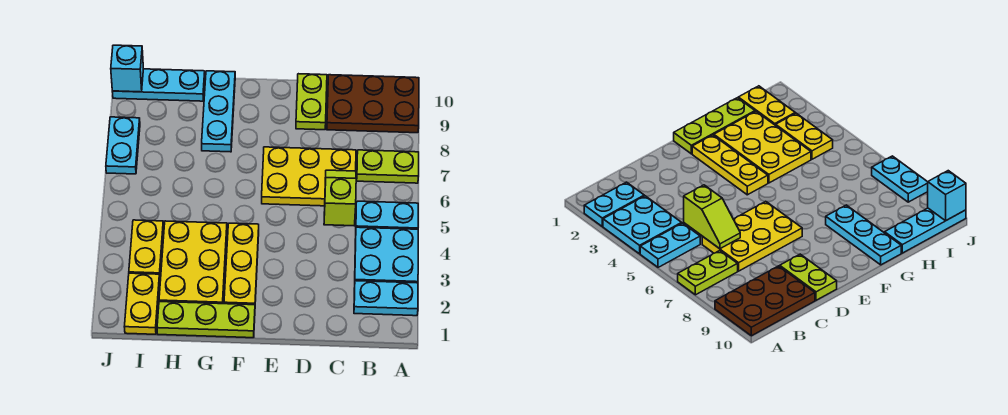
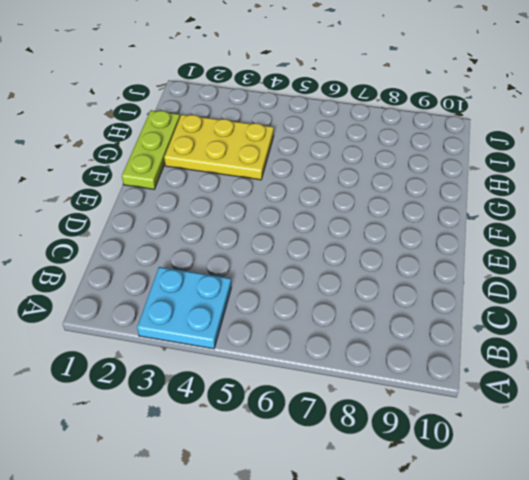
none -> cyan 1x2 plate [354,281,418,316]
none -> cyan 1x2 plate [356,201,418,229]
none -> lime 1x2 plate [357,150,419,183]

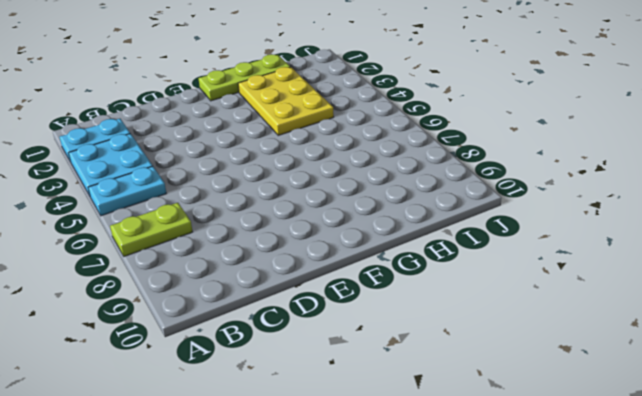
none -> brown 2x3 plate [327,75,419,133]
none -> yellow 2x3 plate [262,147,356,206]
none -> lime 1x2 plate [296,74,327,130]

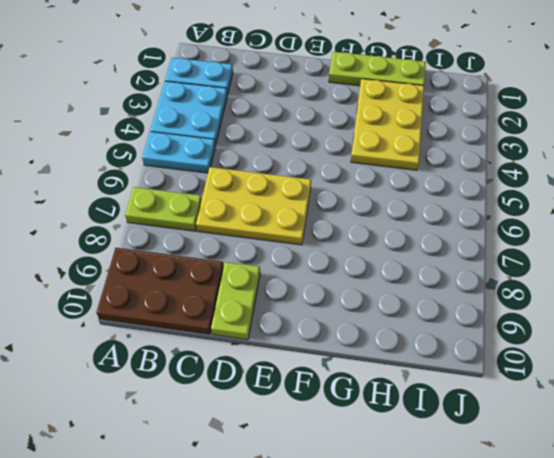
none -> yellow 1x3 plate [224,223,259,305]
none -> cyan 1x3 plate [202,71,235,152]
none -> cyan 1x3 plate [112,69,205,101]

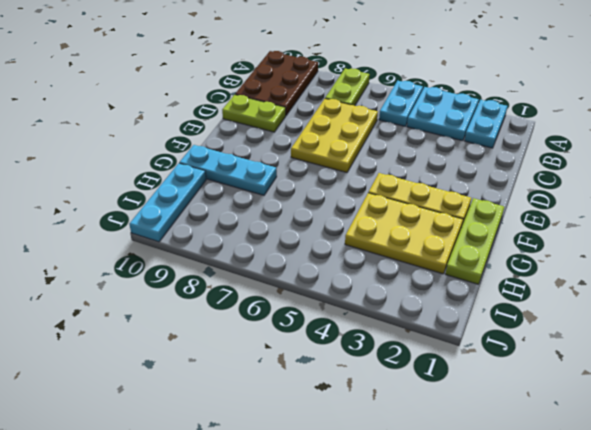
none -> yellow 1x2 plate [124,273,160,334]
none -> yellow 1x2 plate [129,220,164,276]
none -> cyan 1x2 plate [106,117,140,174]

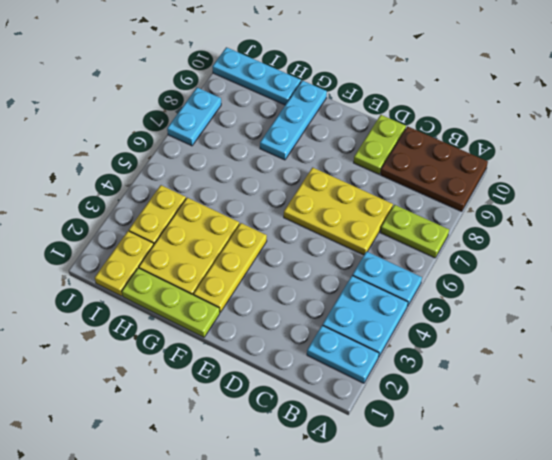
none -> lime 1x2 slope [324,170,356,226]
none -> cyan 1x1 brick [111,45,143,92]

